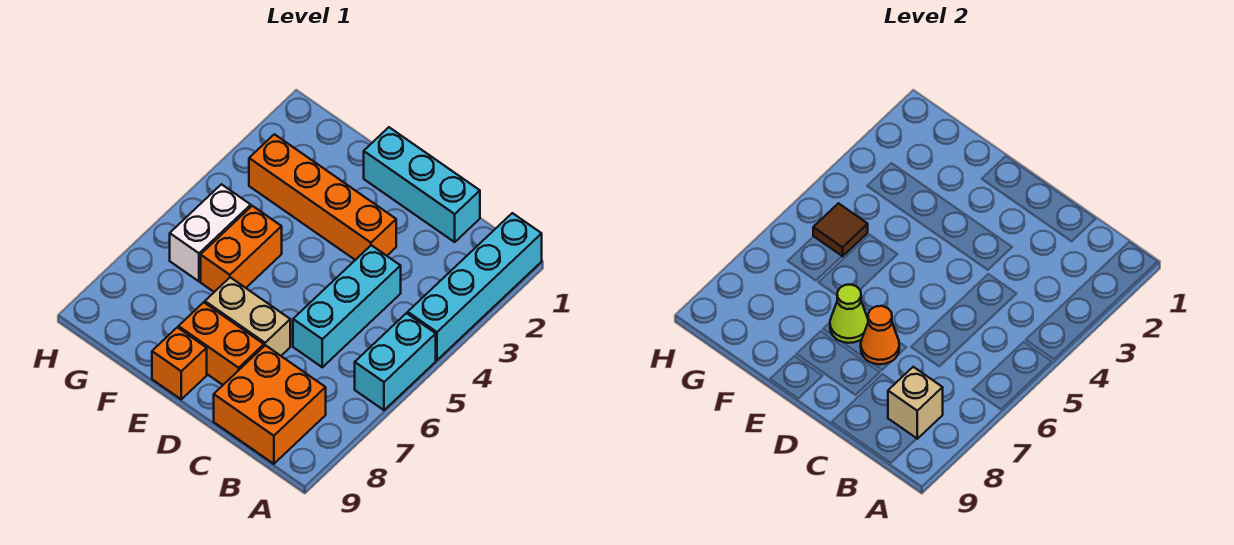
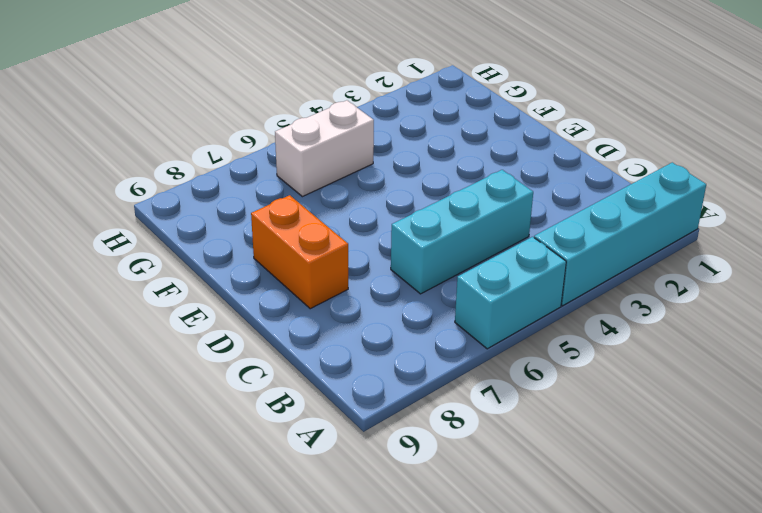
none -> orange 2x2 brick [214,345,326,464]
none -> cyan 1x3 brick [364,127,480,242]
none -> orange 1x4 brick [249,134,396,260]

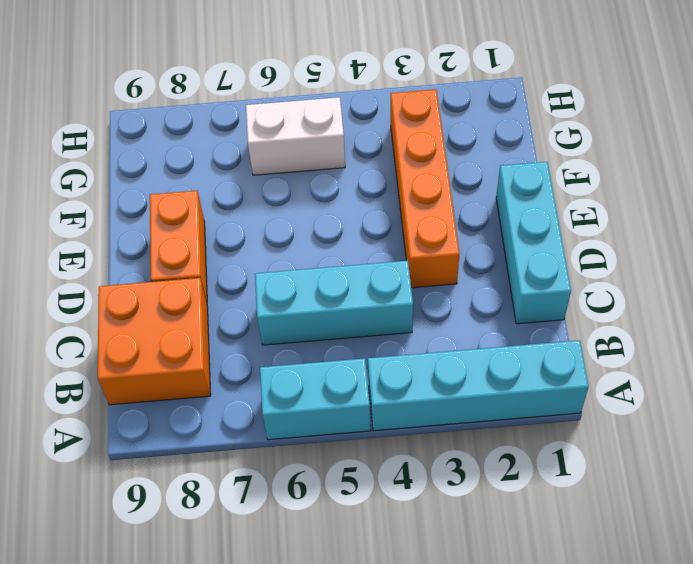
none -> tan 1x2 brick [205,277,290,356]
none -> orange 1x1 brick [152,327,207,399]
none -> orange 1x2 brick [201,206,282,292]

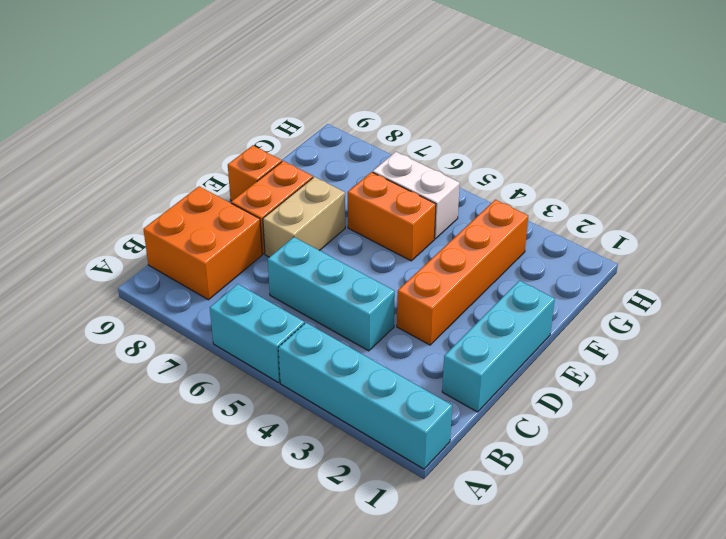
none -> tan 1x1 brick [888,367,943,439]
none -> orange 1x1 cone [861,306,899,364]
none -> lime 1x1 cone [830,285,868,343]

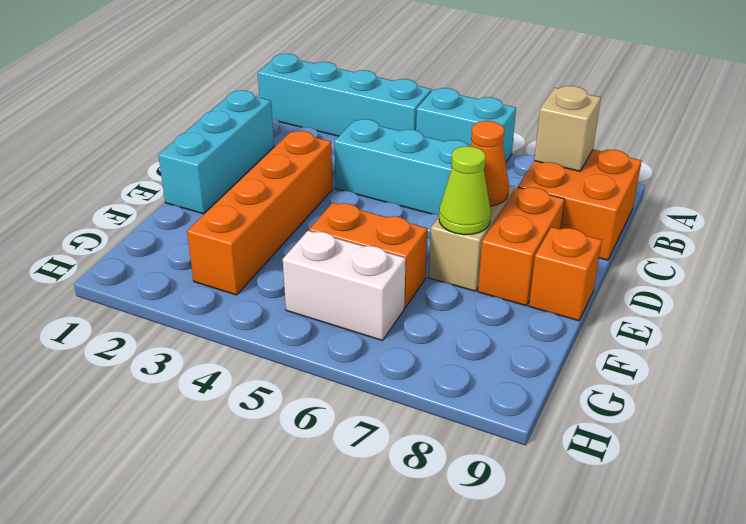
none -> brown 1x1 tile [813,203,868,256]

